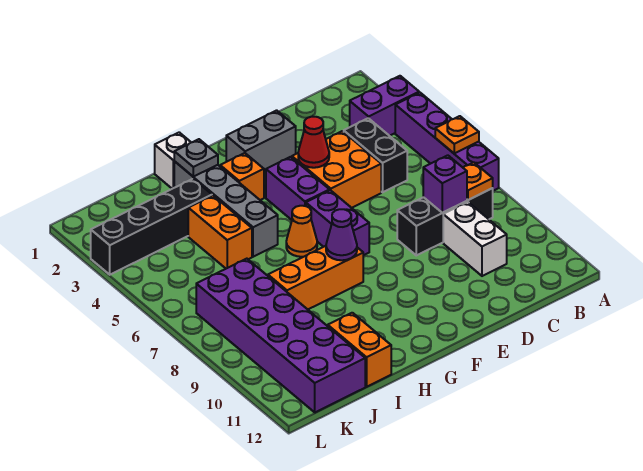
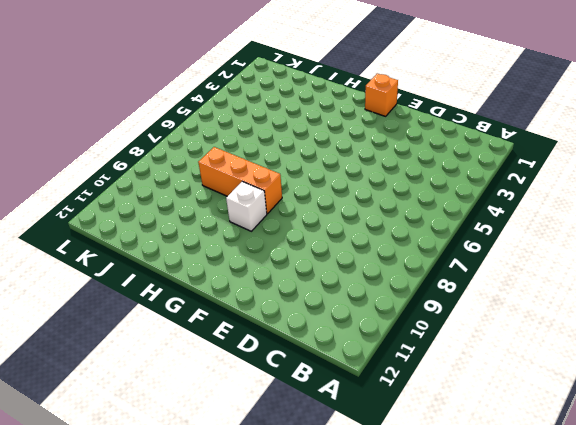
orange 1x1 brick [365,74,398,116] -> orange 1x1 brick moved to [220,153,264,200]
white 1x1 brick [226,182,267,231] -> white 1x1 brick moved to [155,132,191,189]
none -> purple 1x2 brick [350,76,419,136]
none -> purple 1x4 brick [395,93,499,191]
none -> black 1x3 brick [397,188,493,255]

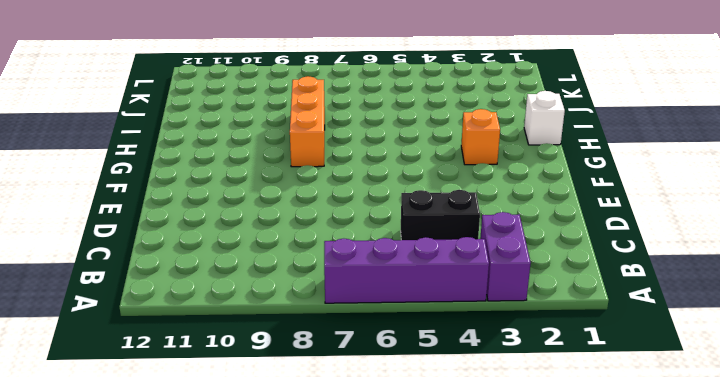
none -> black 1x3 brick [397,188,493,255]
none -> white 1x2 brick [443,202,507,276]
none -> orange 2x2 brick [292,131,381,208]

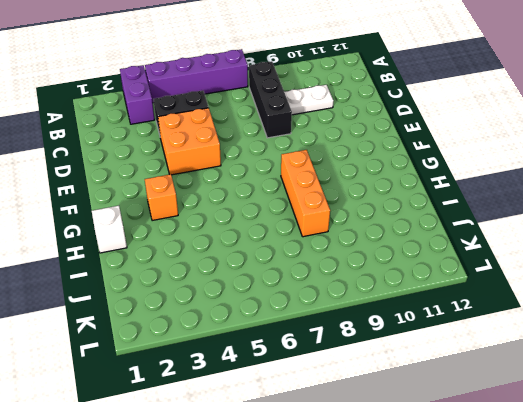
white 1x2 plate [284,85,333,115] -> white 1x2 brick [443,202,507,276]
none -> grey 1x2 brick [226,110,296,171]
none -> purple 1x2 brick [266,157,330,220]
none -> purple 1x2 brick [306,190,369,255]

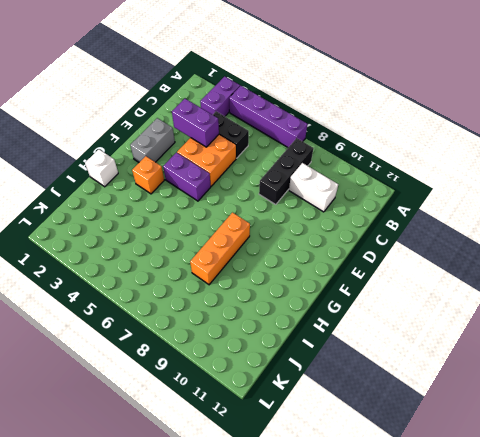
purple 1x2 brick [172,99,219,147] -> purple 1x2 brick moved to [306,190,369,255]
none -> orange 1x1 cone [286,206,317,257]
none -> grey 1x4 brick [174,162,278,257]
none -> black 1x4 brick [91,179,212,275]

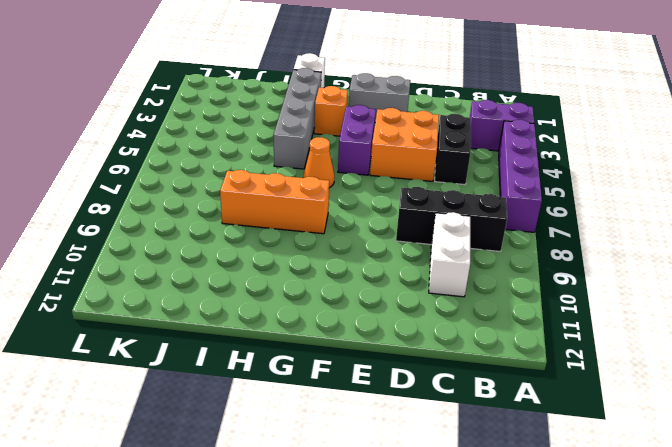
none -> purple 1x2 brick [306,190,369,255]
none -> black 1x4 brick [91,179,212,275]
none -> orange 1x2 brick [188,196,252,269]

